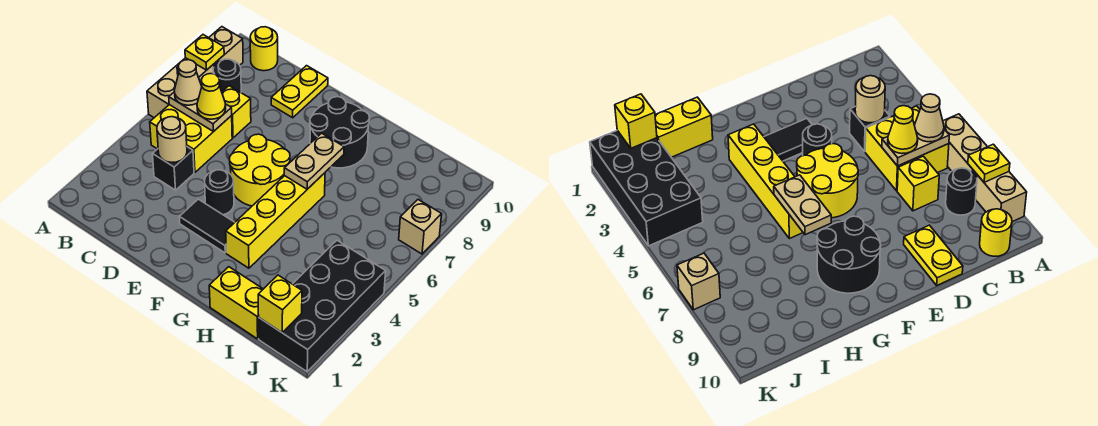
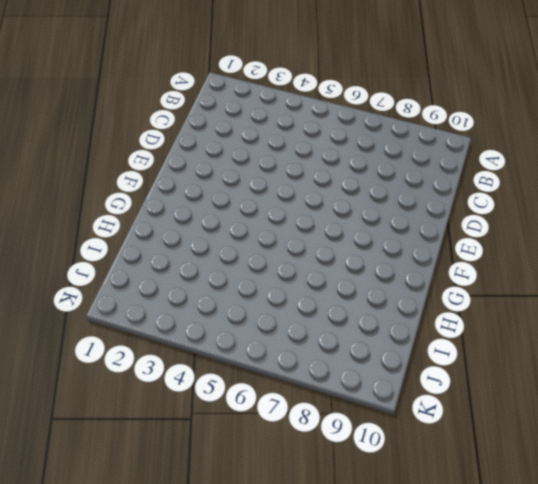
none -> tan 1x4 brick [147,27,243,118]
none -> yellow 2x2 brick [150,105,232,172]
none -> black 1x1 round brick [213,59,241,92]

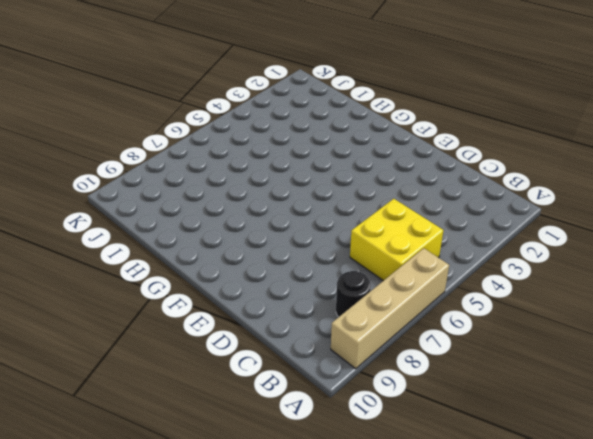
none -> yellow 1x1 round brick [250,27,278,71]
none -> black 1x1 brick [153,147,194,190]
none -> yellow 1x1 brick [222,86,251,138]

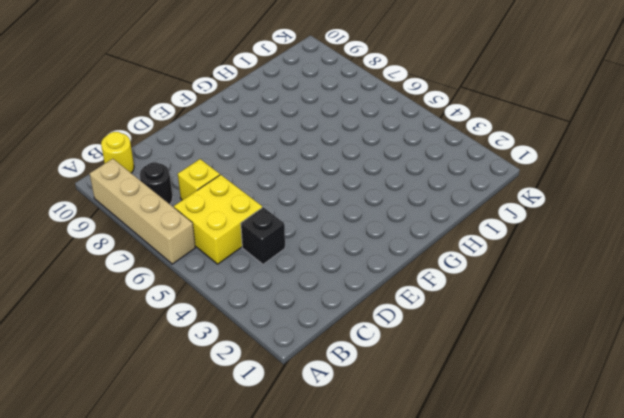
none -> yellow 1x2 plate [271,66,328,118]
none -> black 1x2 tile [179,199,235,253]
none -> black 1x1 round brick [205,170,234,215]

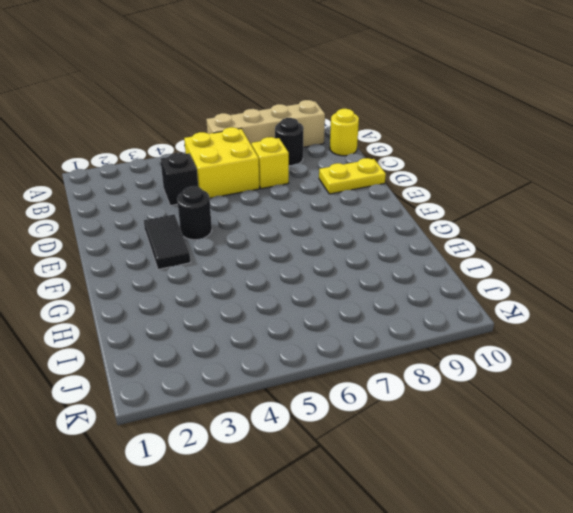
none -> yellow 2x2 round brick [229,134,290,206]
none -> black 2x2 round brick [310,97,370,168]
none -> yellow 1x4 brick [226,173,325,268]

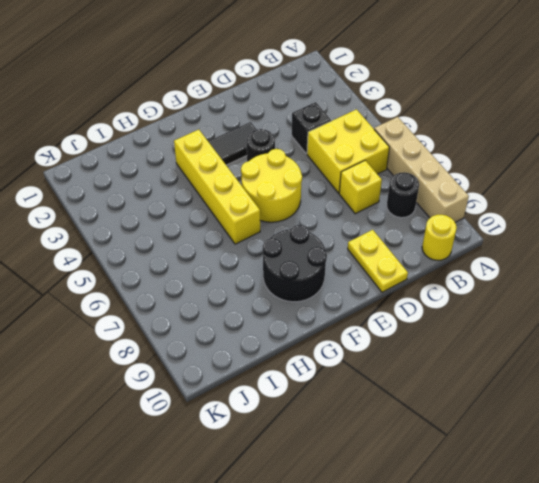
none -> yellow 1x2 brick [209,267,263,339]
none -> black 2x4 brick [259,241,386,372]
none -> tan 1x1 brick [399,200,442,254]

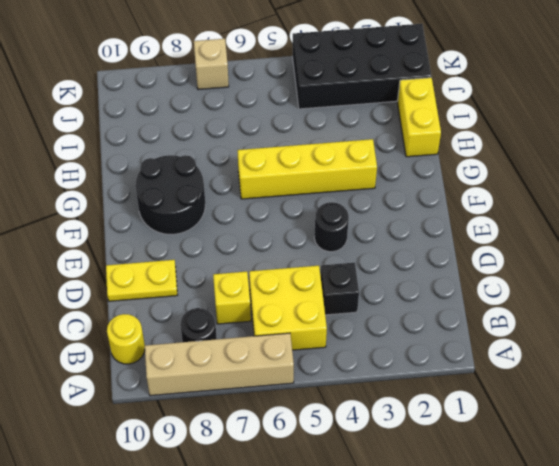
none -> black 1x2 tile [179,199,235,253]
none -> yellow 2x2 round brick [229,134,290,206]
none -> yellow 1x1 plate [185,35,224,70]

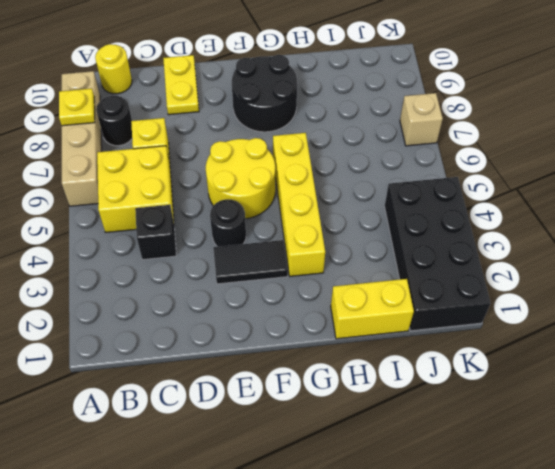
none -> tan 1x2 plate [169,92,232,132]
none -> tan 1x1 round brick [157,117,187,162]
none -> tan 1x2 plate [284,133,344,189]

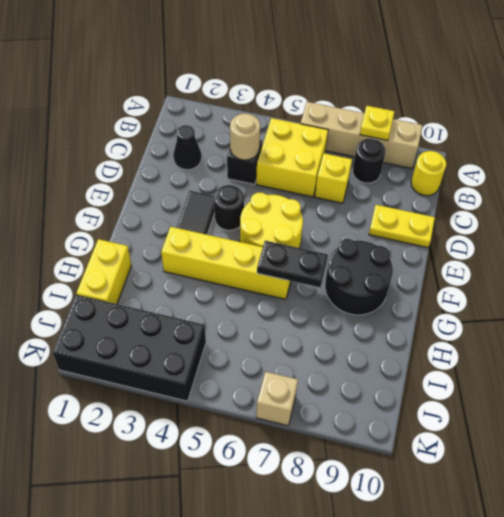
black 1x1 cone [173,125,202,170] -> none
black 1x2 plate [257,241,328,287] -> tan 1x2 plate [284,133,344,189]
none -> tan 1x2 plate [169,92,232,132]
none -> yellow 1x1 brick [258,275,302,332]
none -> tan 1x1 cone [174,60,202,105]

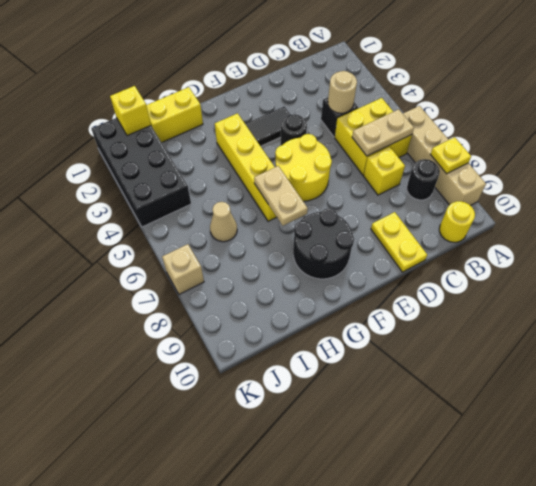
tan 1x1 cone [210,202,237,242] -> tan 1x1 cone moved to [174,60,202,105]
none -> yellow 1x1 cone [197,74,226,119]

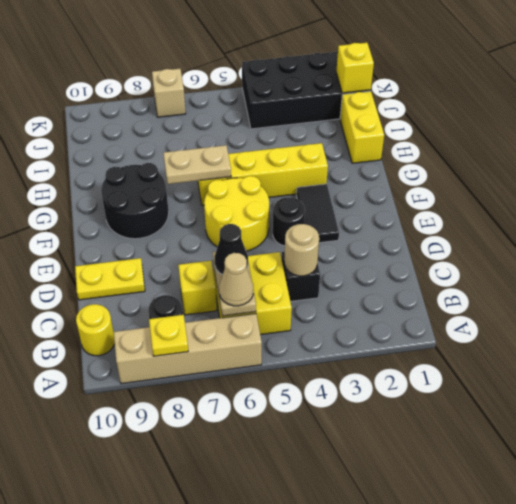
black 1x1 cone [214,224,248,275] -> yellow 1x1 cone [197,74,226,119]

